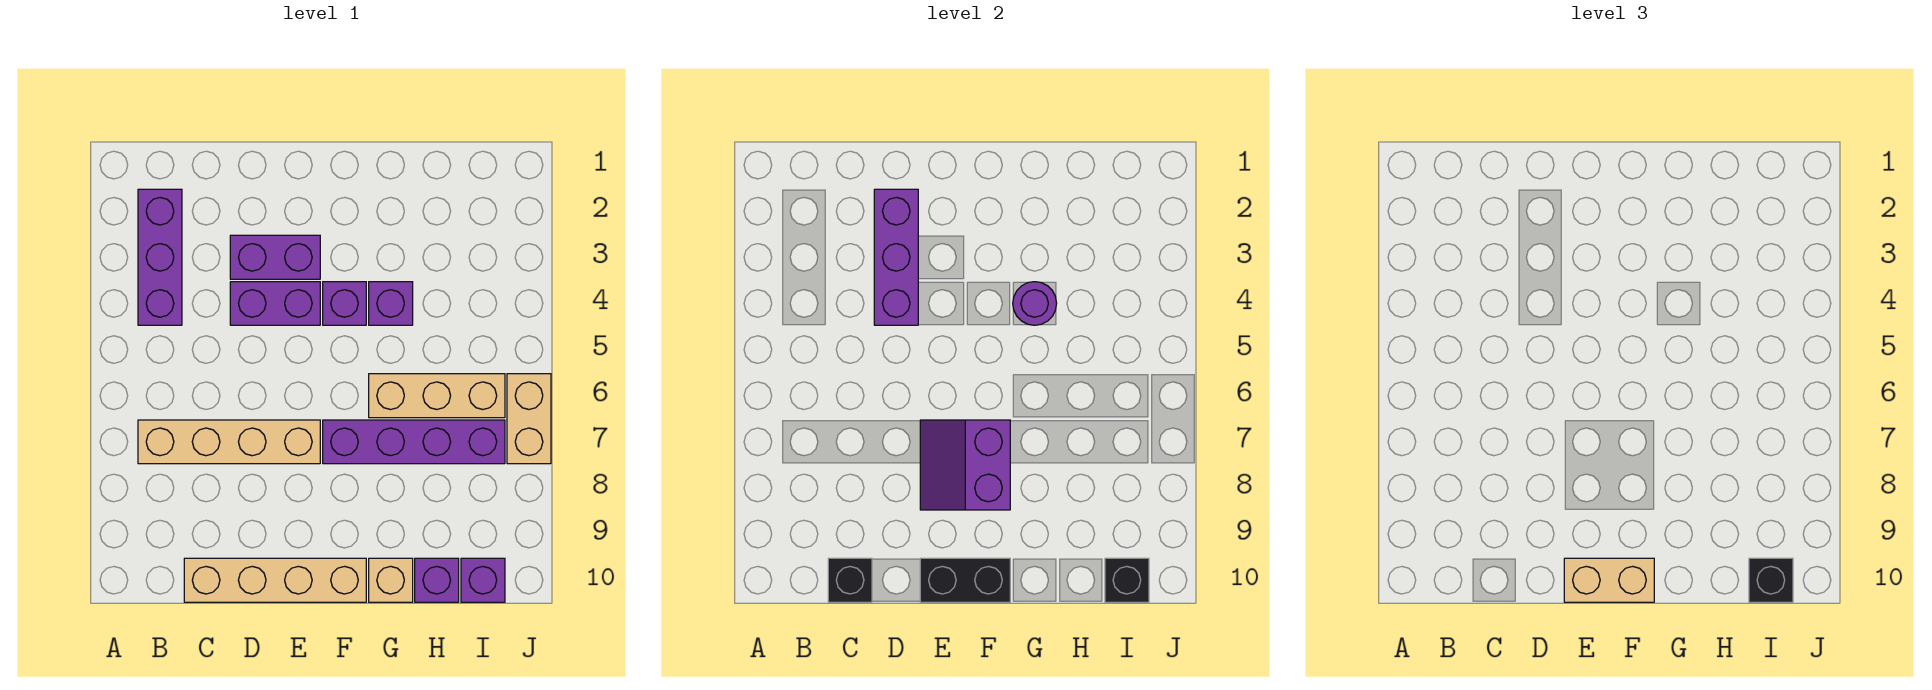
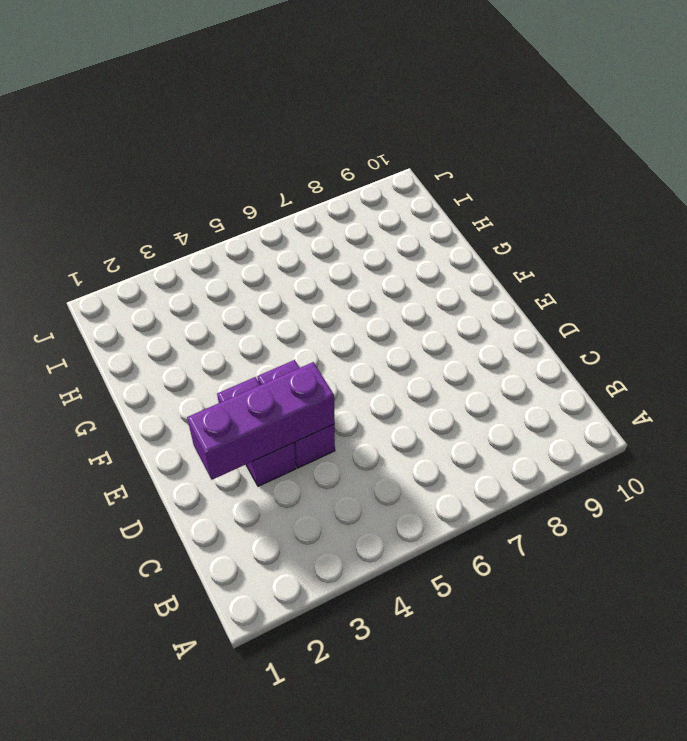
none -> purple 1x3 brick [138,189,182,325]
none -> tan 1x4 brick [138,420,320,464]
none -> tan 1x4 brick [184,558,366,602]

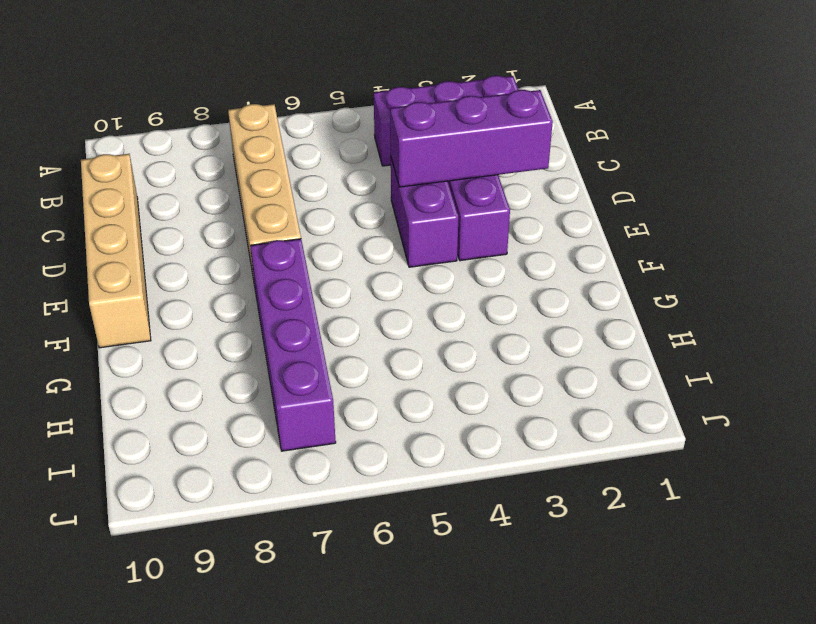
none -> purple 1x1 brick [323,282,366,325]
none -> purple 1x1 brick [369,282,413,325]
none -> tan 1x3 brick [369,374,505,418]

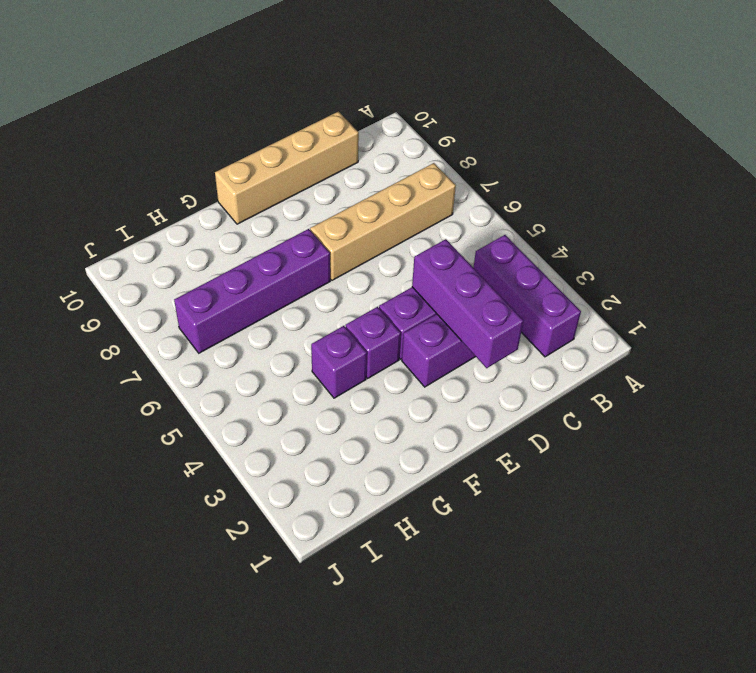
none -> tan 1x3 brick [369,374,505,418]
none -> tan 1x1 brick [369,558,413,602]
none -> purple 1x1 brick [415,558,459,602]

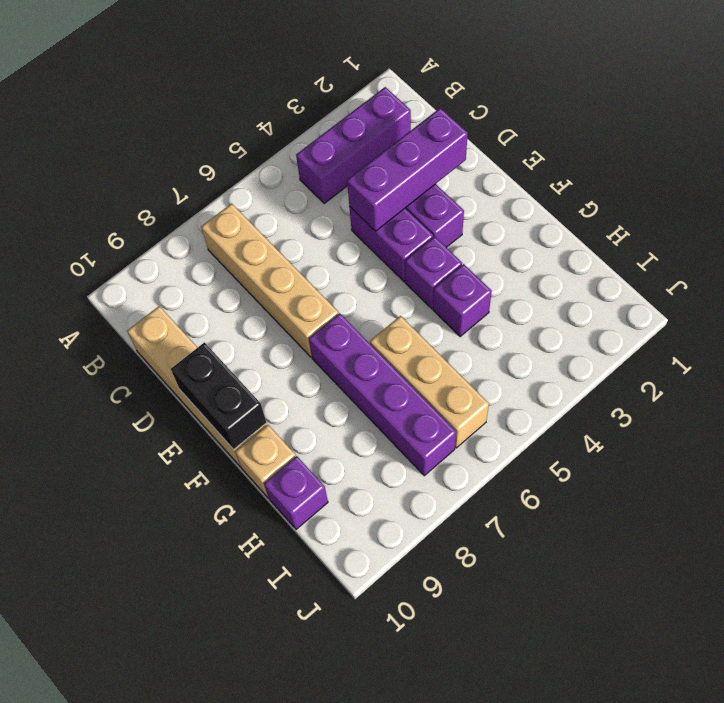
none -> purple 1x1 brick [461,558,505,602]
none -> tan 1x2 brick [507,374,551,464]
none -> black 1x1 brick [828,558,872,602]

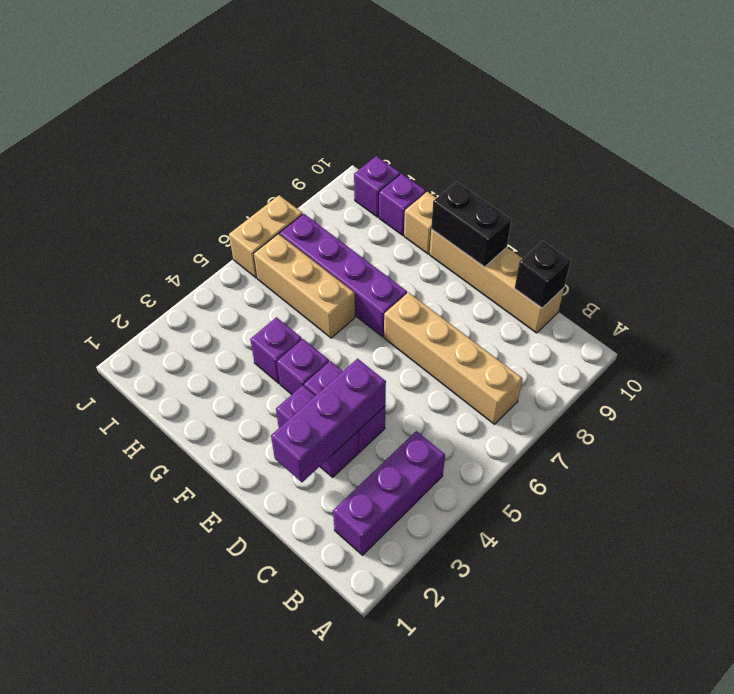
none -> purple 2x2 slope [920,420,1010,510]
none -> purple 1x1 round brick [1013,282,1057,325]
none -> black 1x1 brick [1105,558,1149,602]

